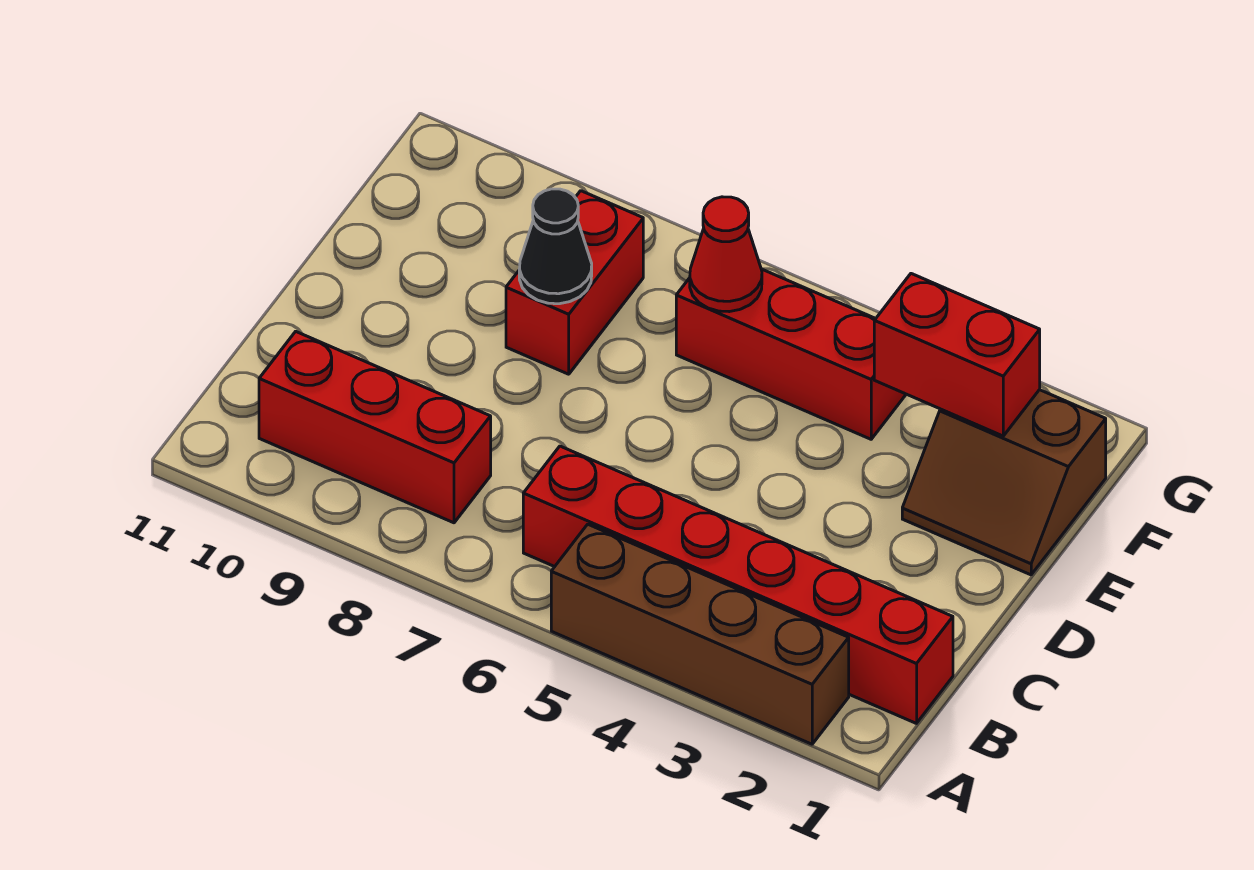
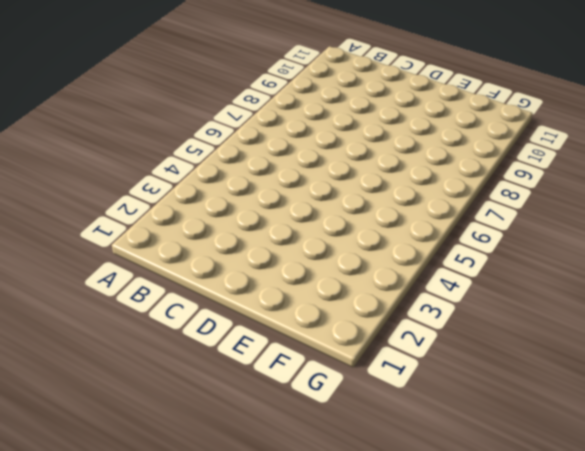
none -> brown 1x4 brick [551,524,849,744]
none -> red 1x6 brick [523,446,953,724]

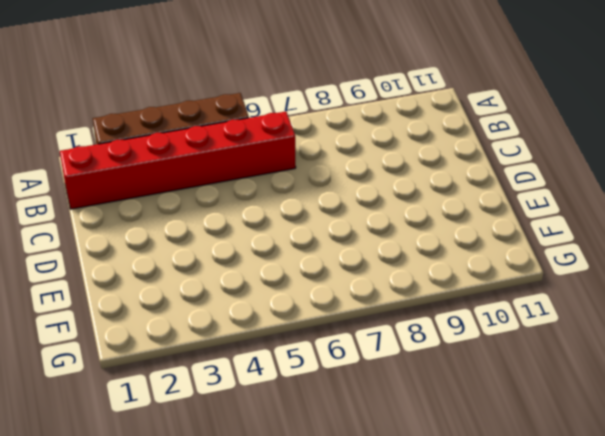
none -> red 1x3 brick [259,331,491,523]
none -> brown 2x2 slope [902,390,1106,575]

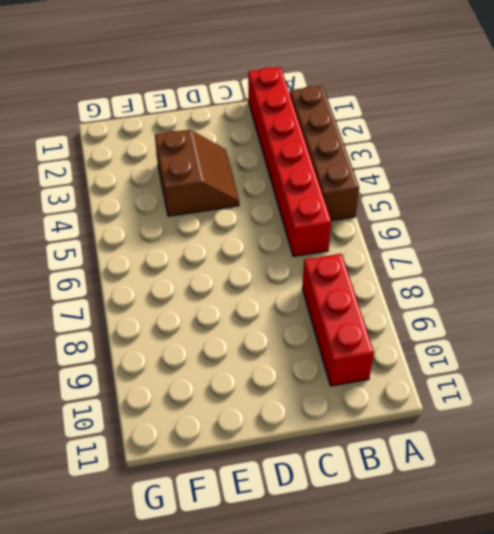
brown 2x2 slope [155,130,239,216] -> brown 2x2 slope moved to [902,390,1106,575]
none -> red 1x2 brick [506,191,643,374]
none -> red 1x3 brick [676,269,906,439]

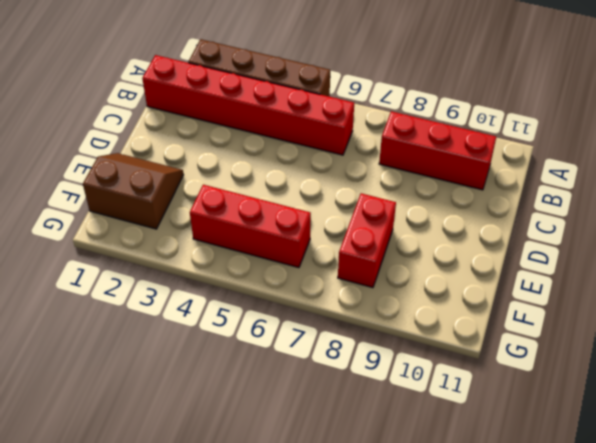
none -> black 1x1 cone [519,189,592,304]
none -> red 1x2 brick [874,274,1040,436]

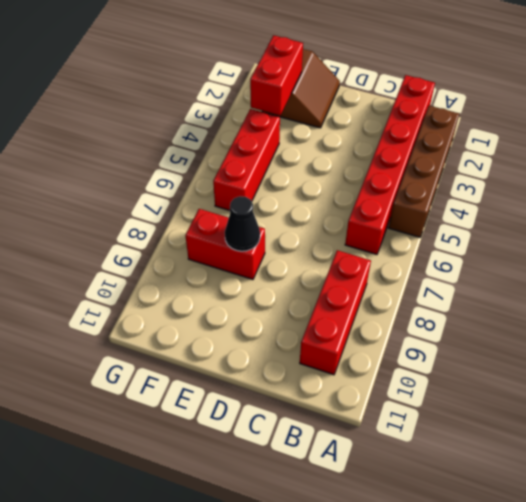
none -> red 1x1 cone [690,197,762,312]

